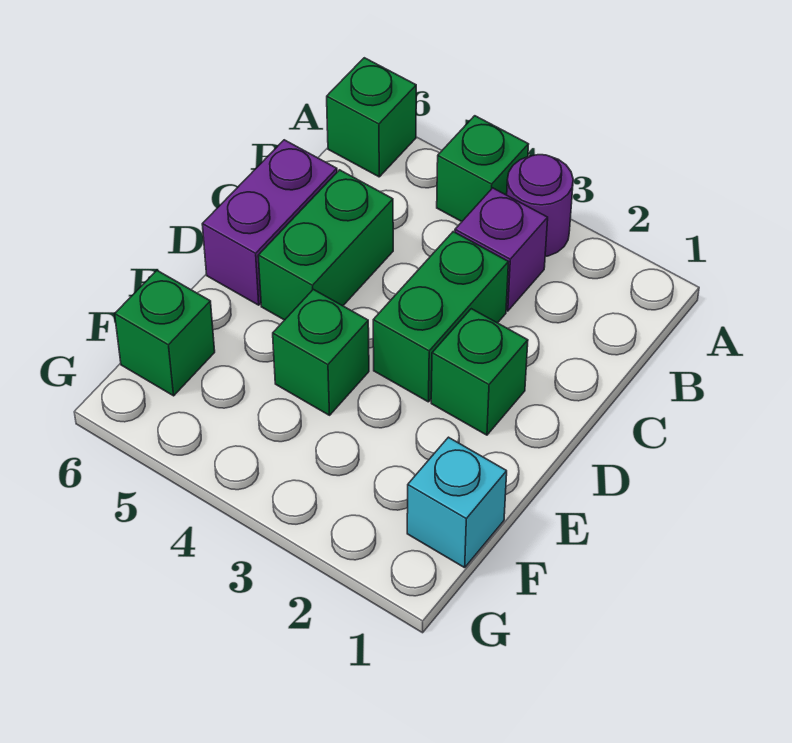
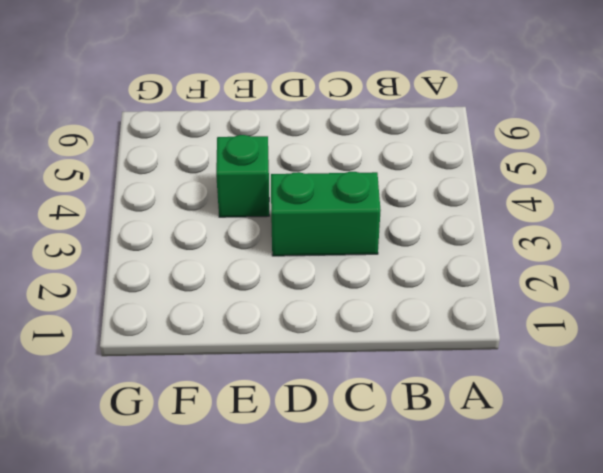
none -> purple 1x1 round brick [507,155,573,256]
none -> green 1x1 brick [437,116,529,222]

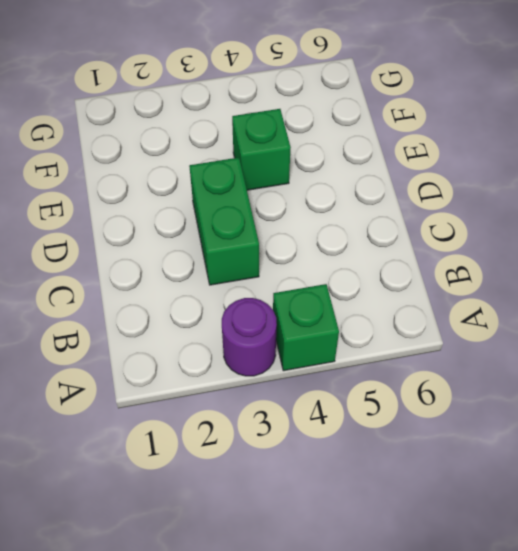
none -> green 1x1 brick [327,58,416,177]
none -> purple 1x1 brick [455,188,548,311]

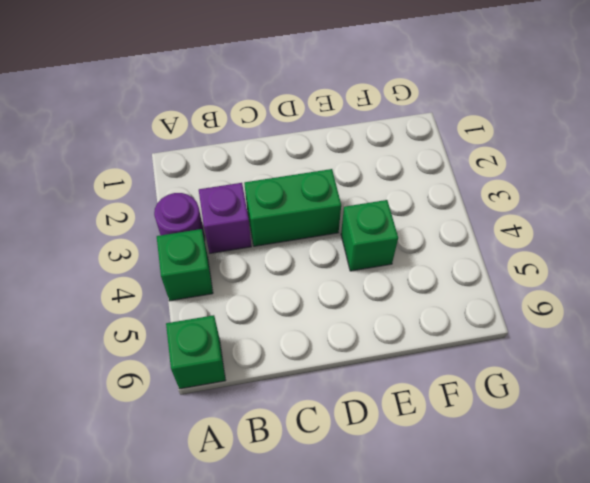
none -> green 1x2 brick [258,170,393,320]
none -> purple 1x2 brick [202,140,337,305]

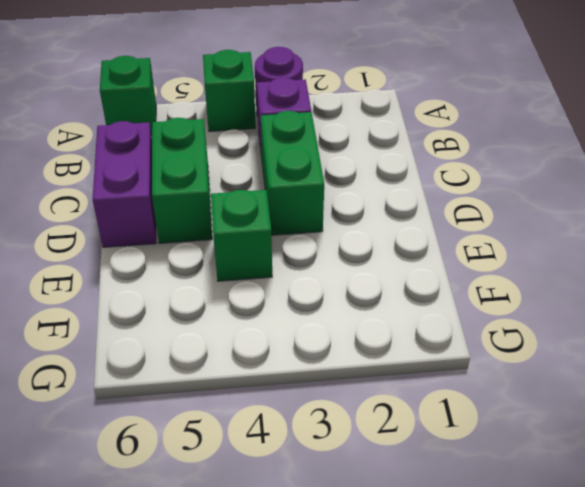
none -> green 1x1 brick [431,309,528,435]
none -> cyan 1x1 brick [407,437,507,568]

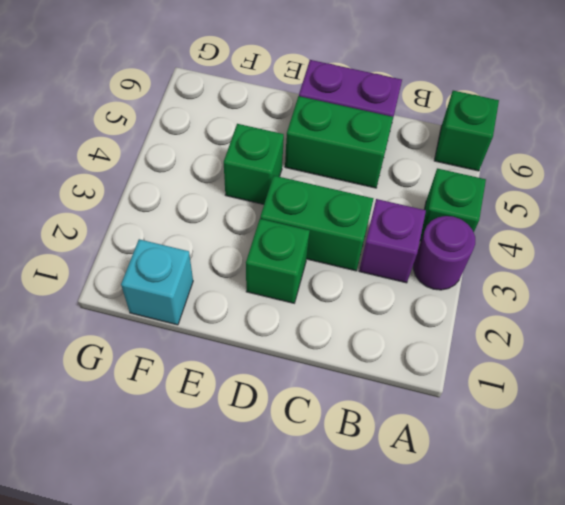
none -> green 1x1 brick [115,271,215,396]

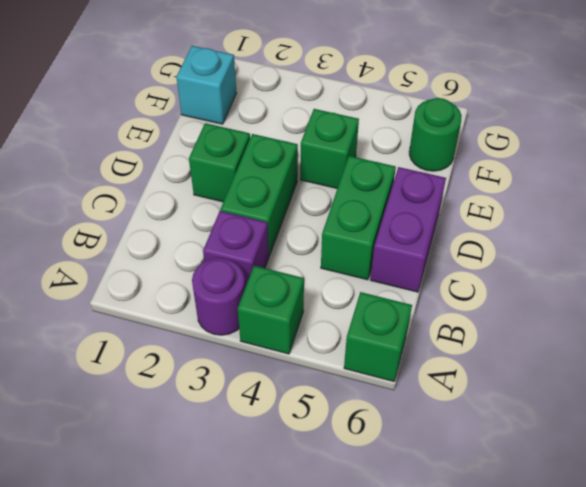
green 1x1 round brick [409,98,462,171] -> green 1x1 brick [115,271,215,396]

